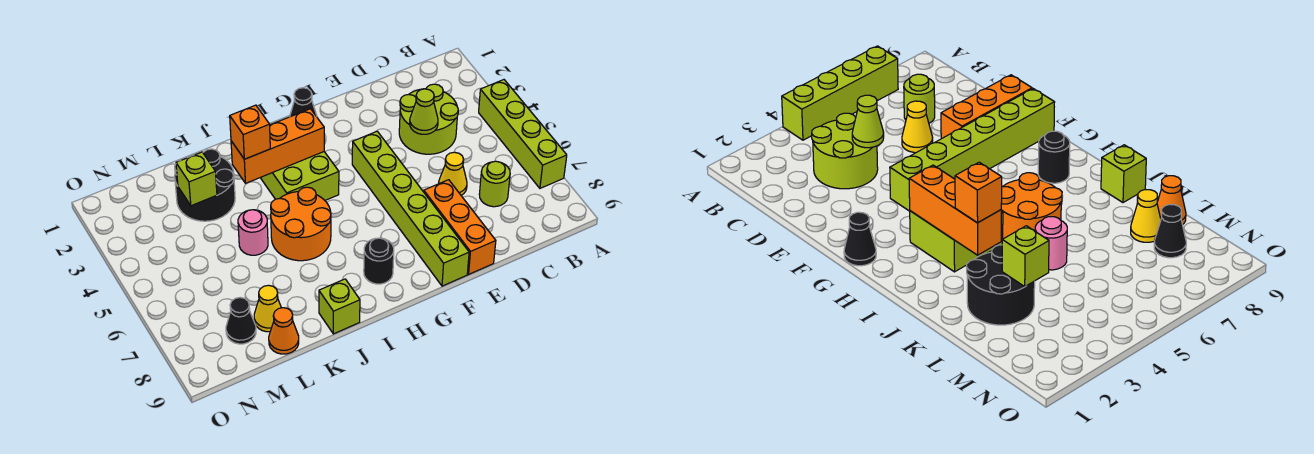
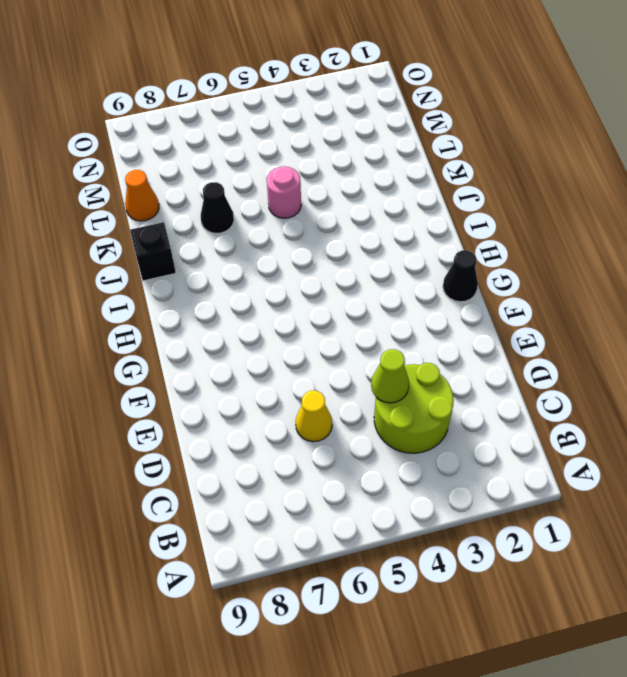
black 1x1 brick [130,222,176,281] -> lime 1x1 brick [319,279,360,334]
black 1x1 cone [201,182,234,233] -> black 1x1 cone moved to [226,298,256,344]
none -> lime 1x4 brick [479,80,567,188]
none -> lime 1x1 round brick [479,161,510,207]
none -> orange 1x3 brick [424,180,496,274]

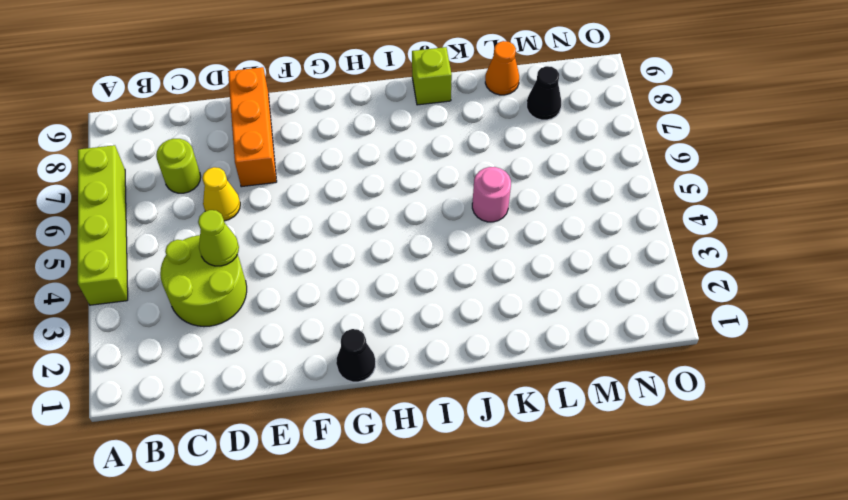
none -> lime 1x6 brick [352,131,469,286]
none -> lime 2x2 brick [260,152,339,200]
none -> black 1x1 round brick [364,238,394,284]

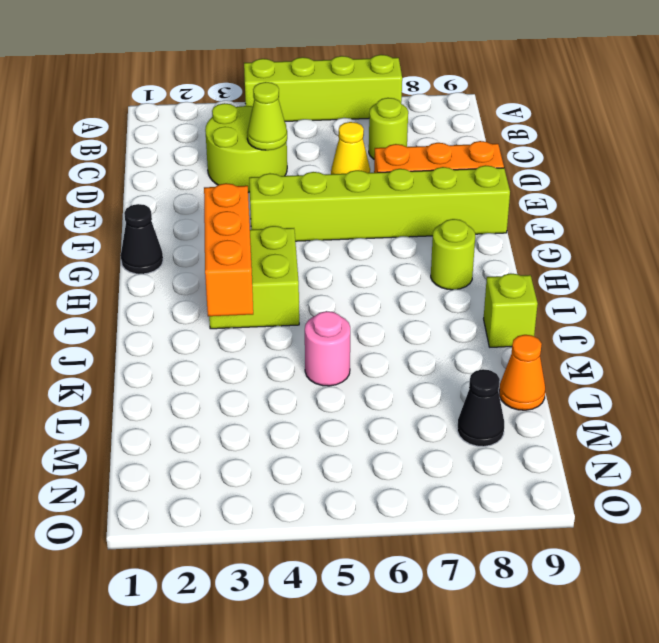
lime 1x1 round brick [431,219,475,290] -> black 1x1 round brick [364,238,394,284]
none -> orange 2x2 round brick [271,187,331,261]
none -> black 2x2 round brick [175,149,235,221]
none -> yellow 1x1 cone [254,285,281,332]

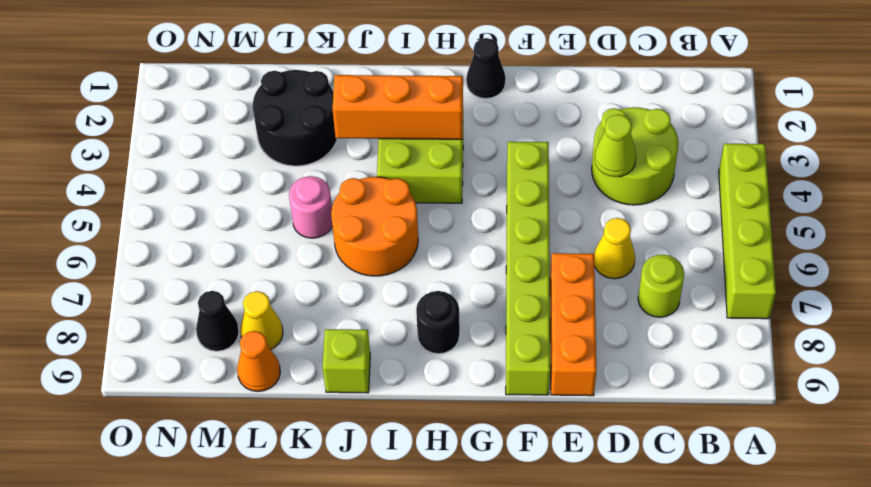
none -> lime 1x1 brick [176,152,217,206]
none -> orange 1x1 brick [230,105,270,159]

